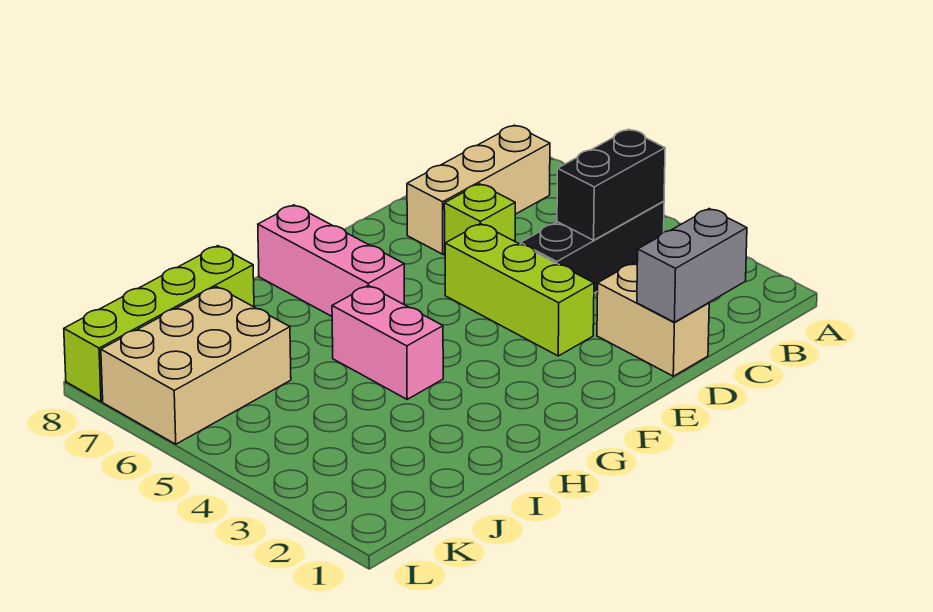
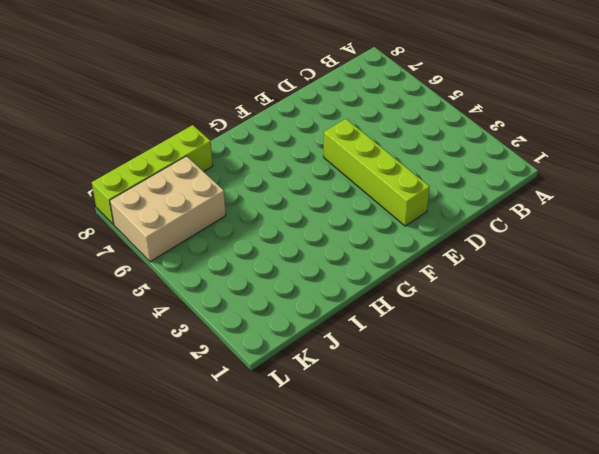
lime 1x4 brick [324,119,429,226] -> lime 1x3 brick [445,224,594,356]
none -> black 1x3 brick [520,201,664,293]
none -> tan 1x3 brick [407,125,550,254]

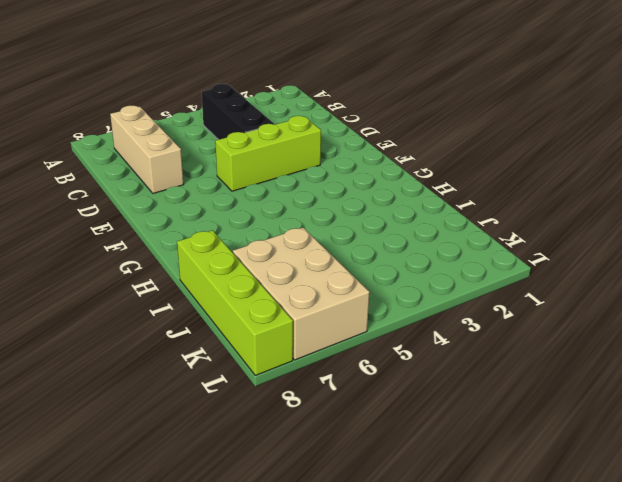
none -> tan 1x2 brick [597,263,709,376]
none -> lime 1x1 brick [444,184,515,243]

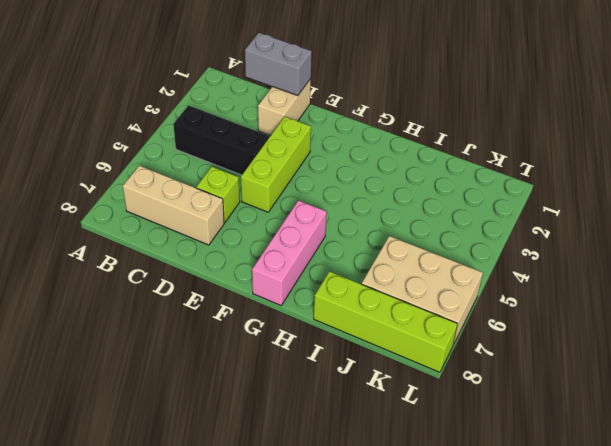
none -> pink 1x2 brick [332,286,443,399]
none -> black 1x2 brick [557,129,665,240]

